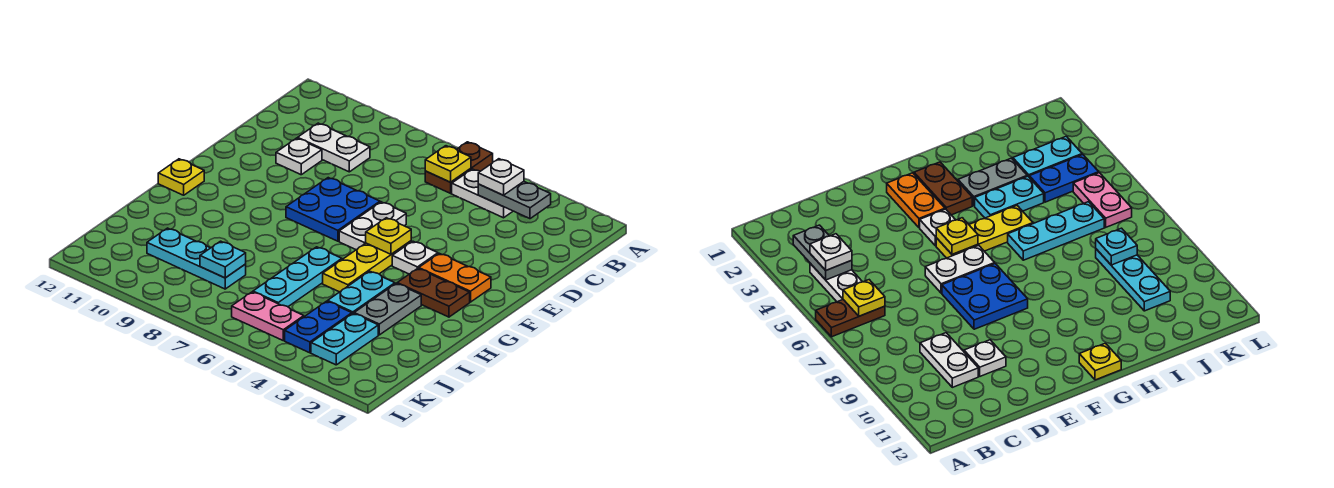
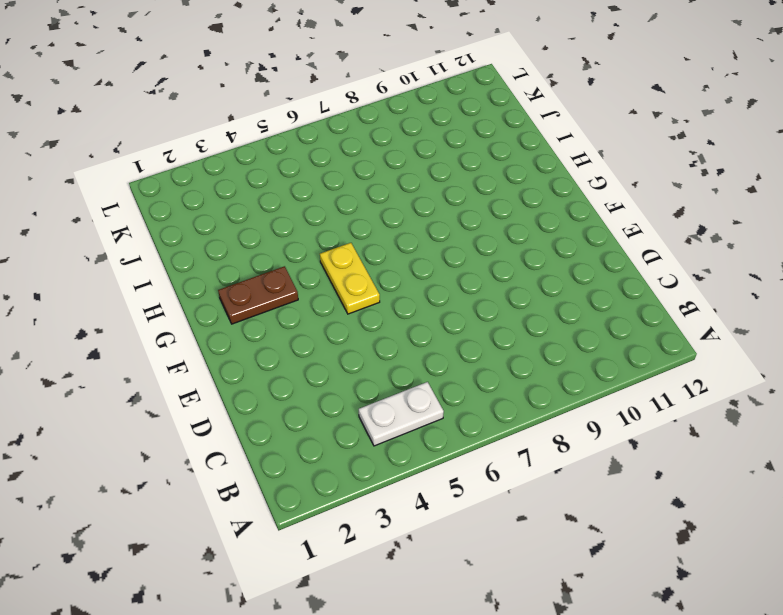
yellow 1x2 plate [320,243,380,314] -> yellow 1x3 plate [323,241,411,292]
none -> brown 1x2 plate [425,142,493,193]
none -> white 1x2 plate [298,123,370,172]
none -> white 1x1 plate [276,138,322,175]

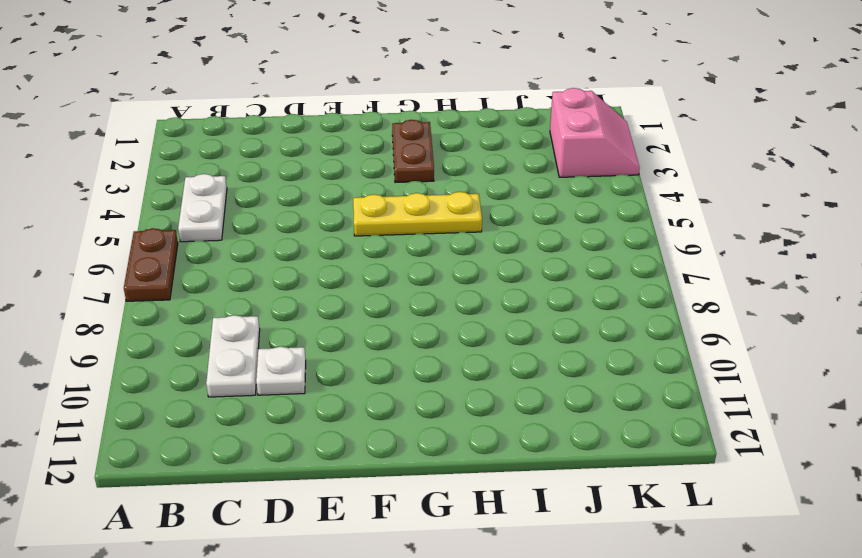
brown 1x2 plate [124,228,178,301] -> brown 1x2 plate turned to [425,142,493,193]
pink 2x2 slope [550,88,640,177] -> cyan 1x2 plate [311,313,378,365]
none -> white 1x2 plate [339,202,406,250]
none -> blue 2x2 plate [286,178,380,241]
none -> orange 1x2 plate [419,253,491,302]

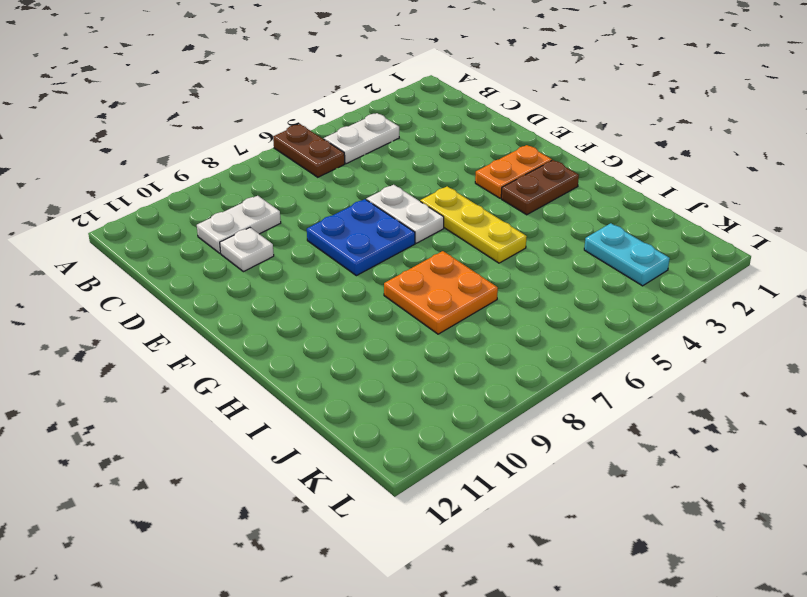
orange 2x2 plate [384,251,498,334] -> none
none -> white 1x1 plate [392,241,438,274]
none -> yellow 1x1 plate [158,159,204,195]
none -> grey 1x2 plate [354,283,421,335]

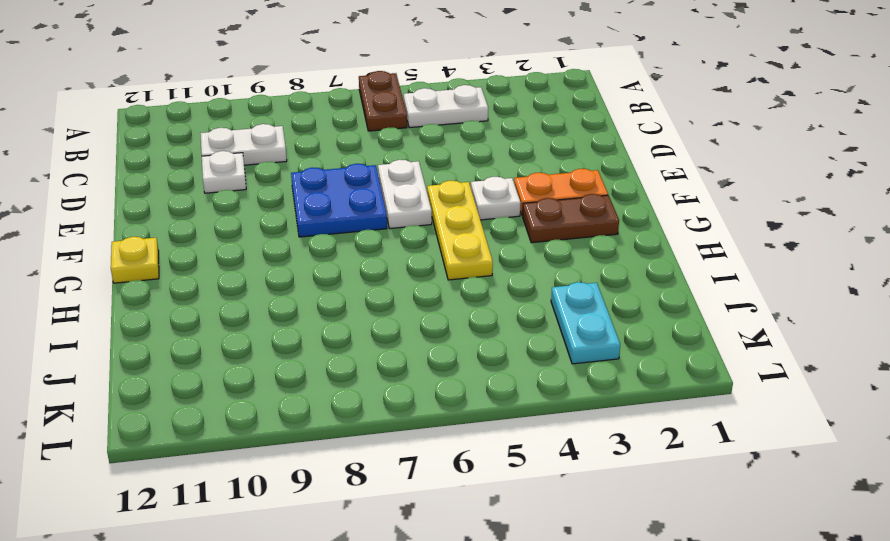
none -> grey 1x2 plate [354,283,421,335]
none -> cyan 1x2 plate [328,271,395,314]
none -> cyan 1x3 plate [253,247,342,307]

